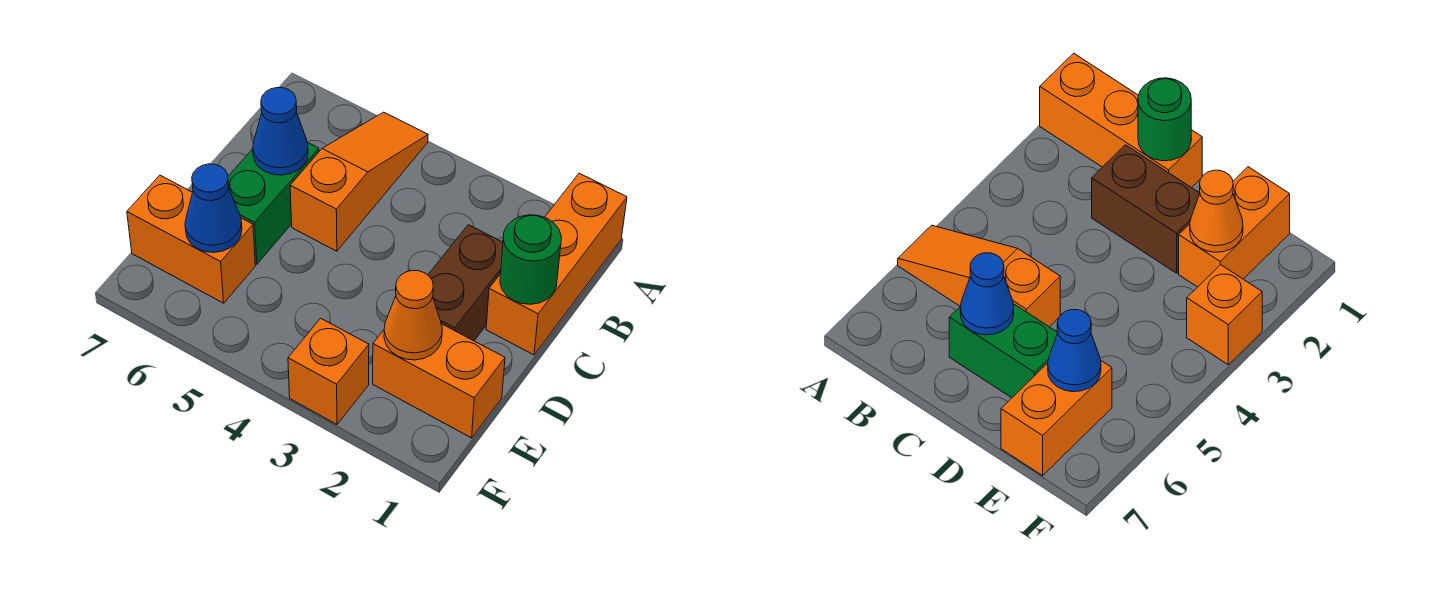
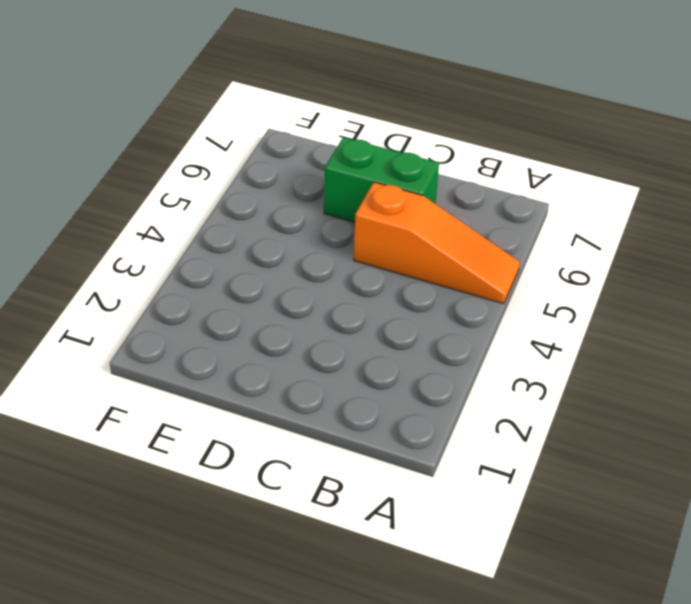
none -> orange 1x3 brick [486,173,627,355]
none -> brown 1x2 brick [428,225,503,341]

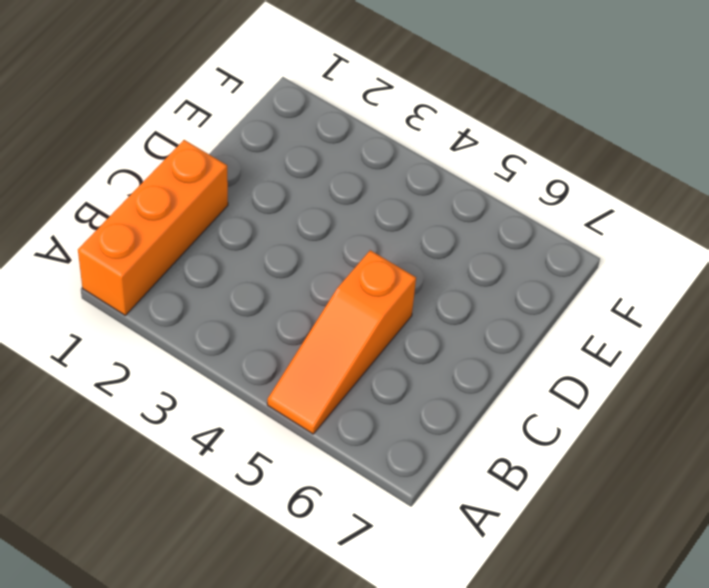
none -> brown 1x2 brick [428,225,503,341]
none -> green 1x2 brick [228,143,319,264]

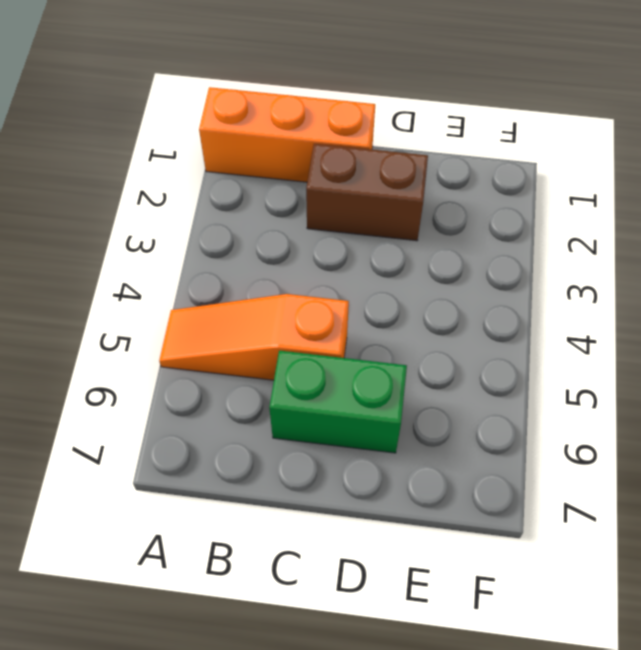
none -> orange 1x2 brick [373,324,505,438]
none -> orange 1x2 brick [127,175,255,303]

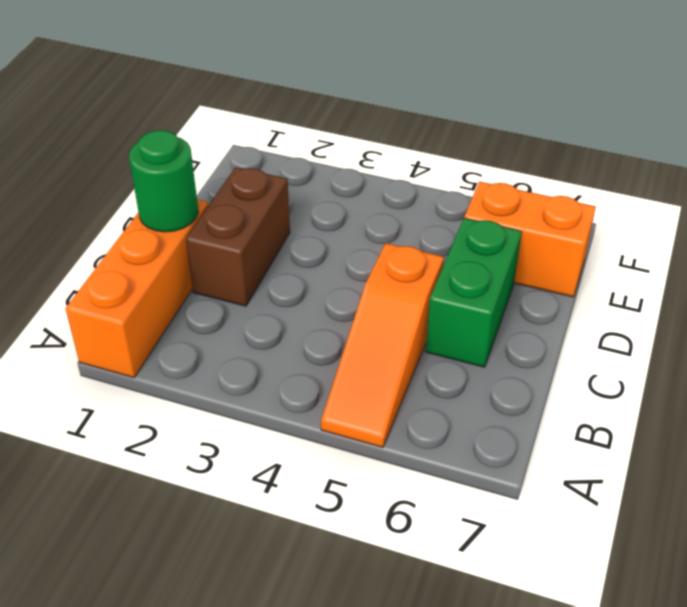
none -> orange 1x2 brick [373,324,505,438]
none -> orange 1x1 brick [288,318,369,424]

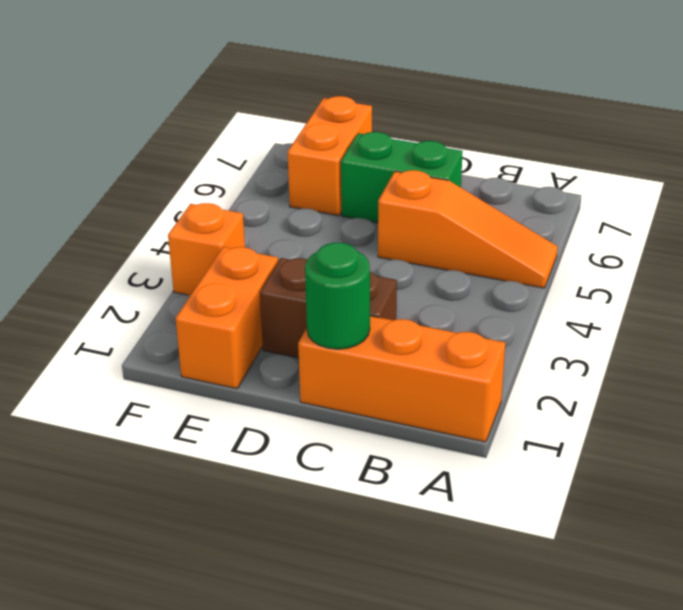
none -> blue 1x1 cone [253,88,308,175]
none -> orange 1x1 cone [384,271,442,360]

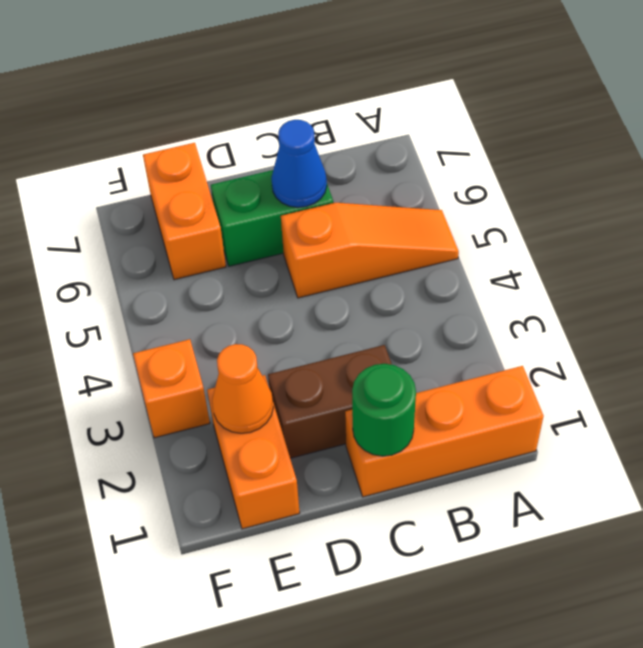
none -> blue 1x1 cone [185,164,242,253]

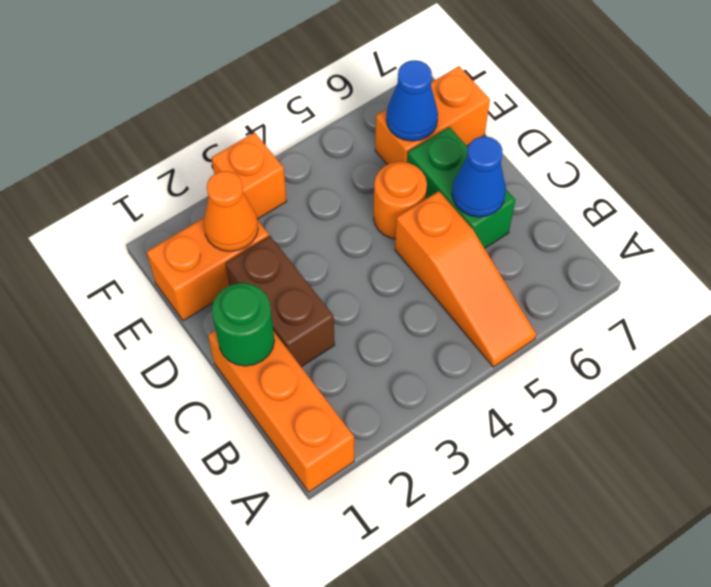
orange 1x1 round brick [374,162,427,239] -> none

